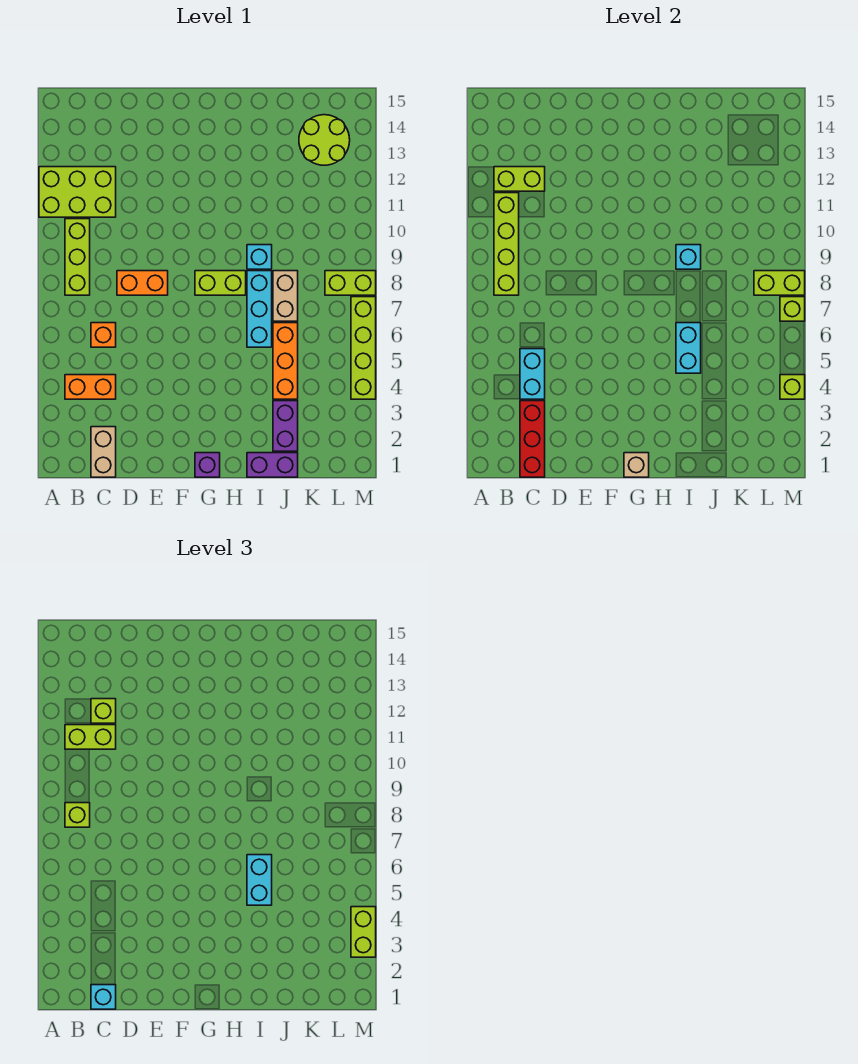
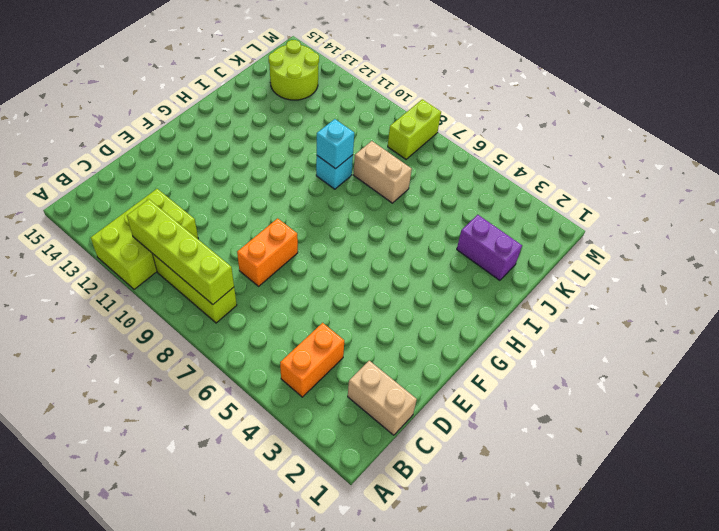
none -> orange 1x1 brick [91,323,116,347]
none -> purple 1x1 brick [195,453,220,477]
none -> lime 1x2 brick [195,271,246,295]
none -> purple 1x2 brick [247,453,298,477]

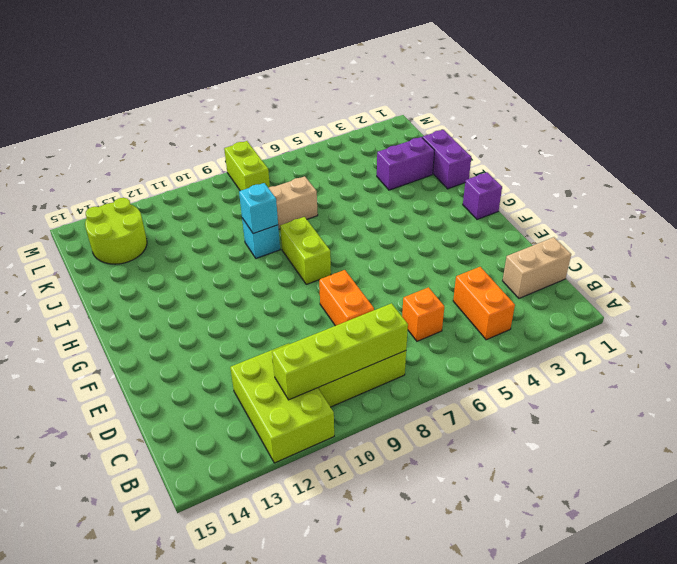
none -> cyan 1x3 brick [247,271,272,347]
none -> orange 1x3 brick [273,323,298,399]
none -> lime 1x4 brick [351,297,376,399]
none -> lime 1x2 brick [494,167,545,191]

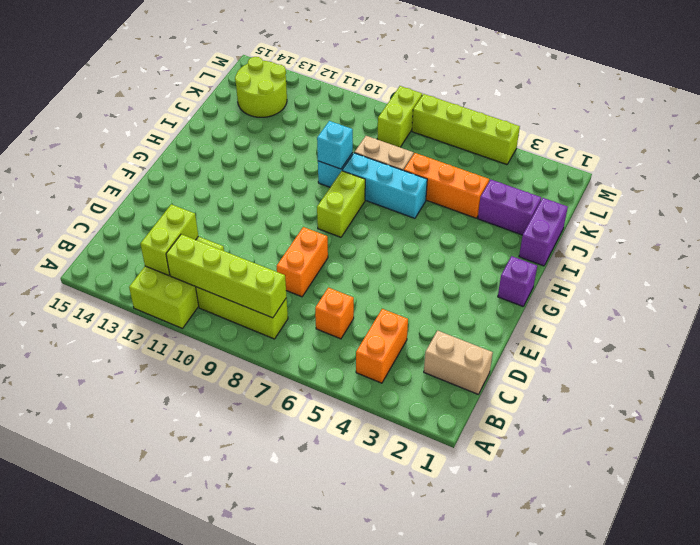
none -> red 1x3 brick [520,401,545,477]
none -> cyan 1x2 brick [520,349,545,399]
none -> tan 1x1 brick [624,453,649,477]
none -> cyan 1x2 brick [676,323,701,373]

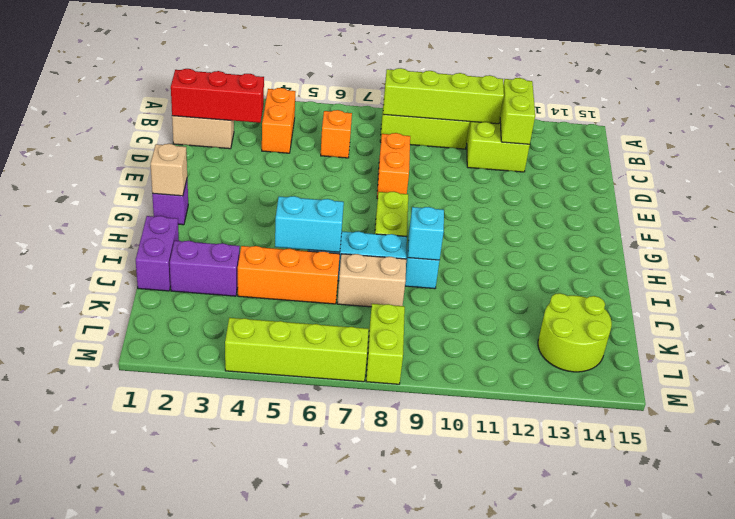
none -> cyan 1x2 brick [520,349,545,399]
none -> lime 1x2 brick [754,271,805,295]
none -> lime 1x1 brick [780,375,805,399]
none -> lime 1x1 brick [780,297,805,321]

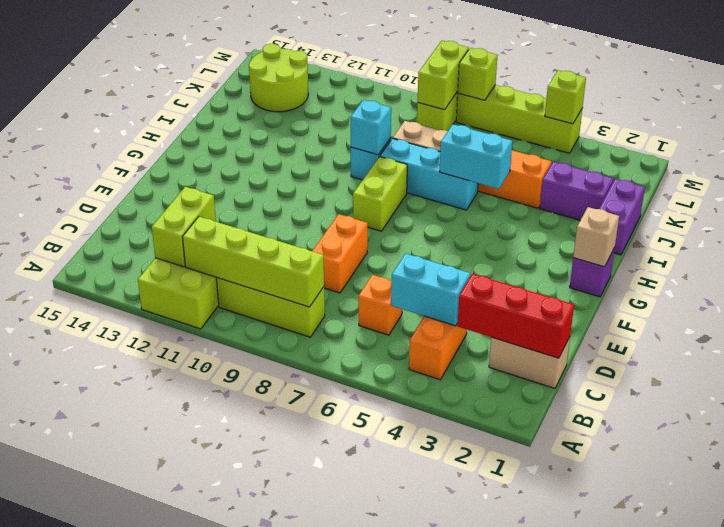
none -> lime 1x1 brick [65,803,90,827]
none -> lime 1x2 brick [65,725,116,749]
none -> cyan 1x1 brick [91,985,116,1009]
none -> lime 1x1 brick [91,699,116,723]

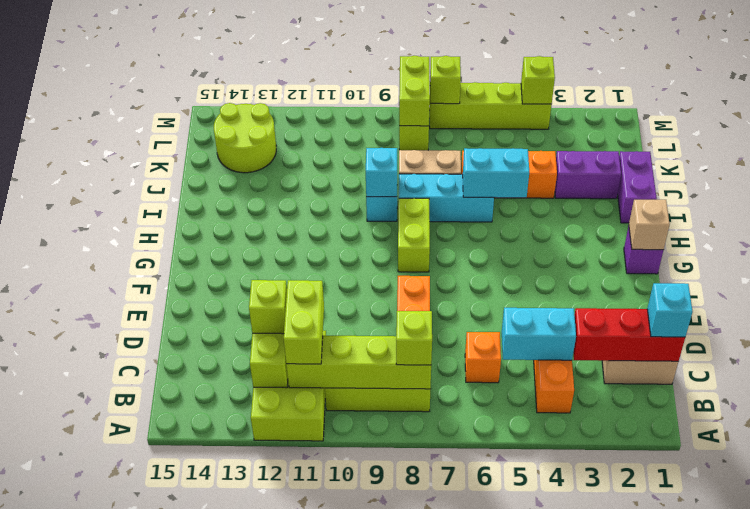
none -> cyan 1x2 brick [247,855,272,905]
none -> lime 1x2 brick [351,907,376,957]

